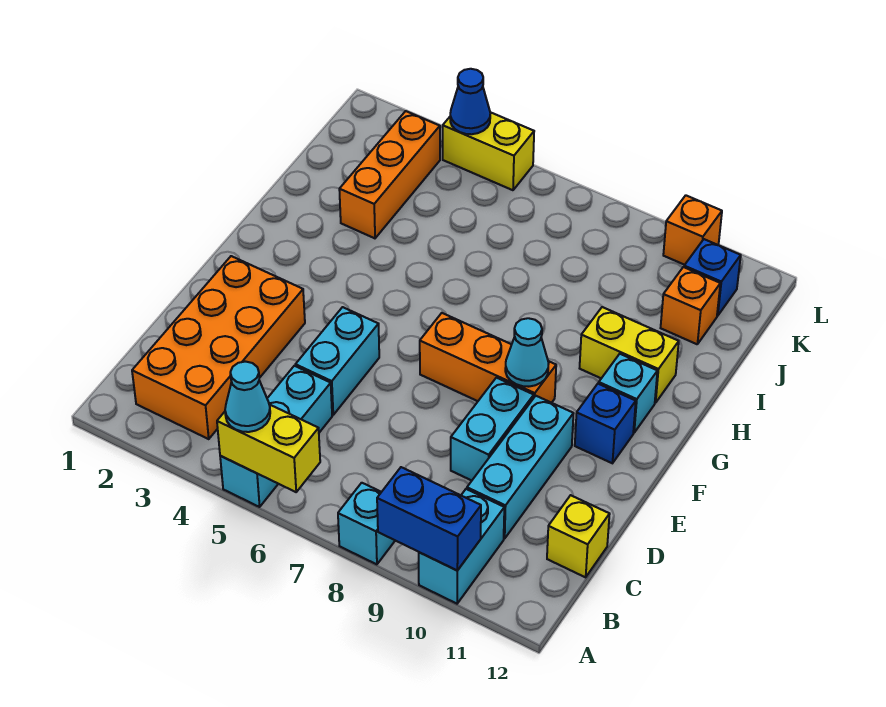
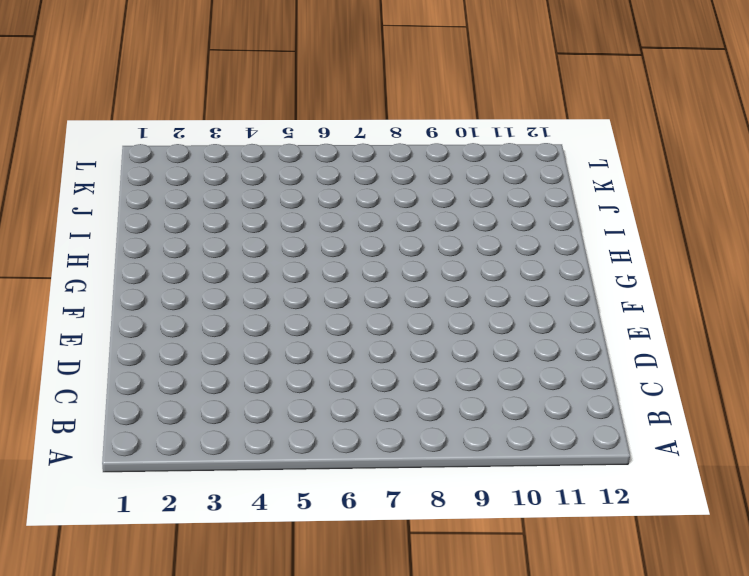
none -> cyan 1x3 brick [220,366,332,507]
none -> cyan 1x1 brick [338,483,395,564]
none -> cyan 1x2 brick [419,489,504,604]

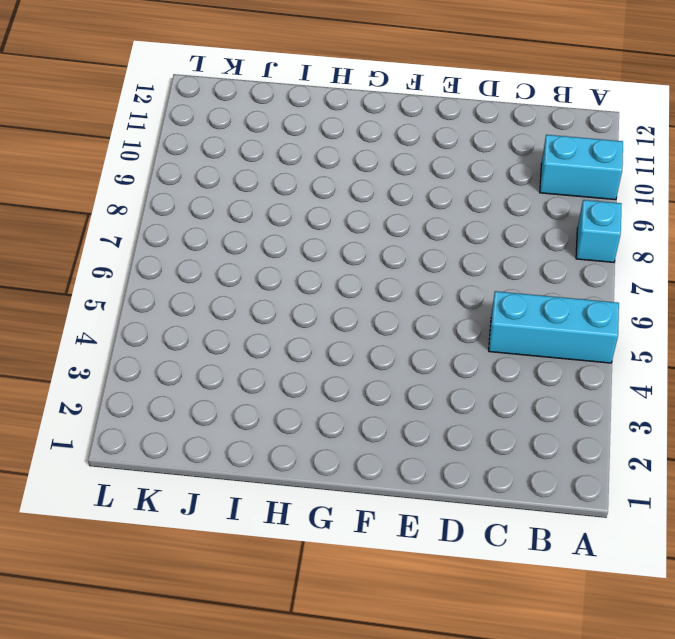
none -> orange 2x4 brick [132,256,305,439]
none -> cyan 1x3 brick [467,396,574,539]
none -> yellow 1x1 brick [547,495,610,577]

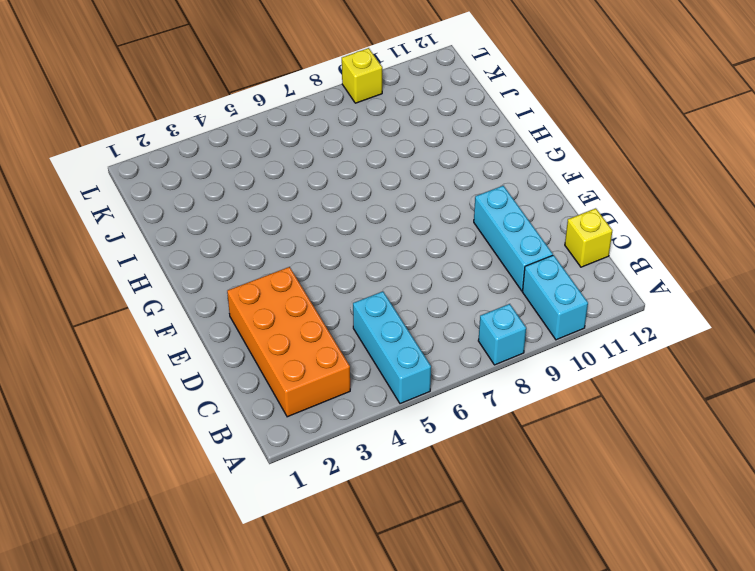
yellow 1x1 brick [342,48,382,103] -> none
none -> cyan 1x2 brick [295,307,379,415]
none -> cyan 1x2 brick [451,378,534,480]
none -> orange 1x3 brick [420,313,556,403]

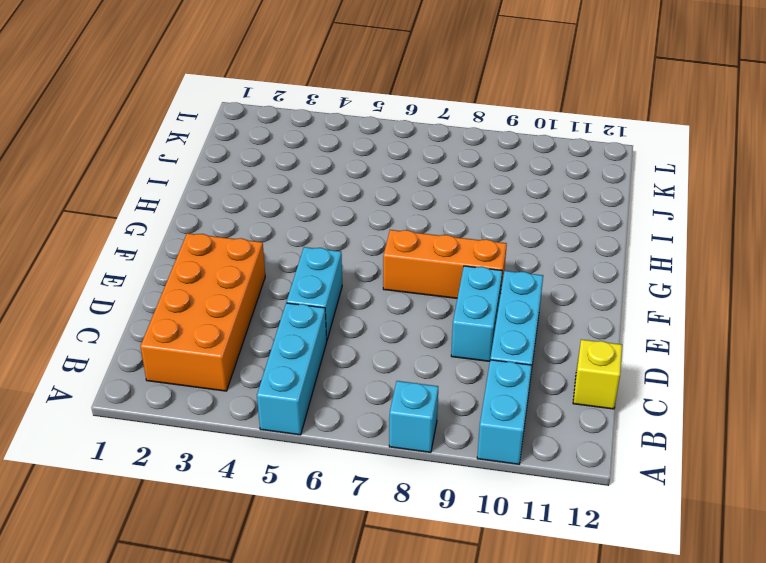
none -> blue 1x1 brick [575,384,636,463]
none -> cyan 1x1 brick [599,354,657,433]
none -> yellow 1x2 brick [580,307,679,403]

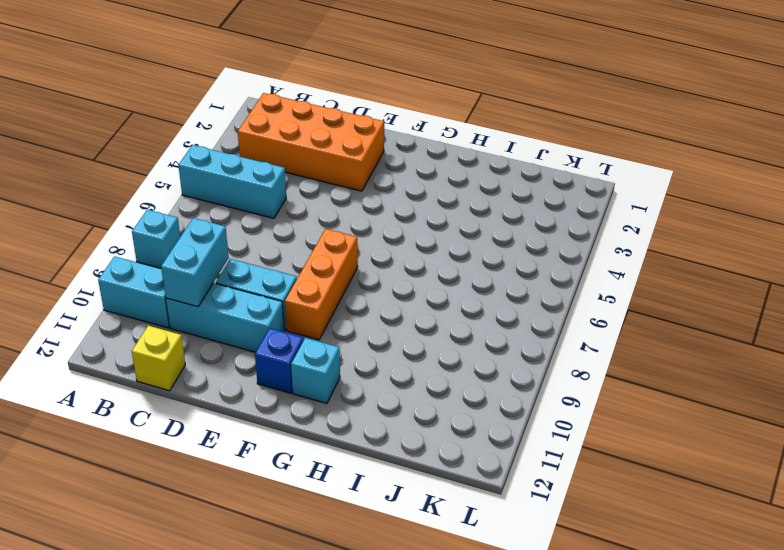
cyan 1x2 brick [161,218,229,307] -> cyan 1x2 brick turned to [295,307,379,415]
none -> yellow 1x2 brick [580,307,679,403]
none -> orange 1x3 brick [339,111,440,238]
none -> orange 1x1 brick [661,267,720,344]

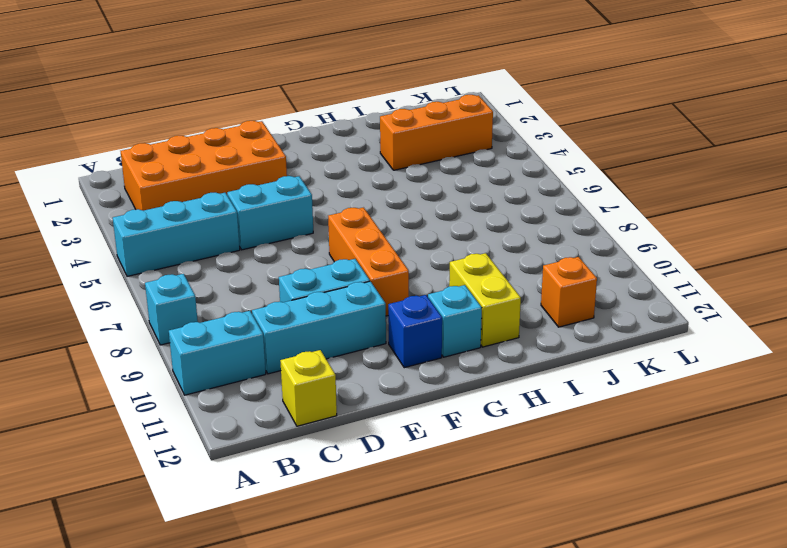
none -> blue 1x1 brick [684,239,741,316]
none -> yellow 1x2 brick [443,112,534,190]
none -> orange 1x1 brick [663,195,722,265]

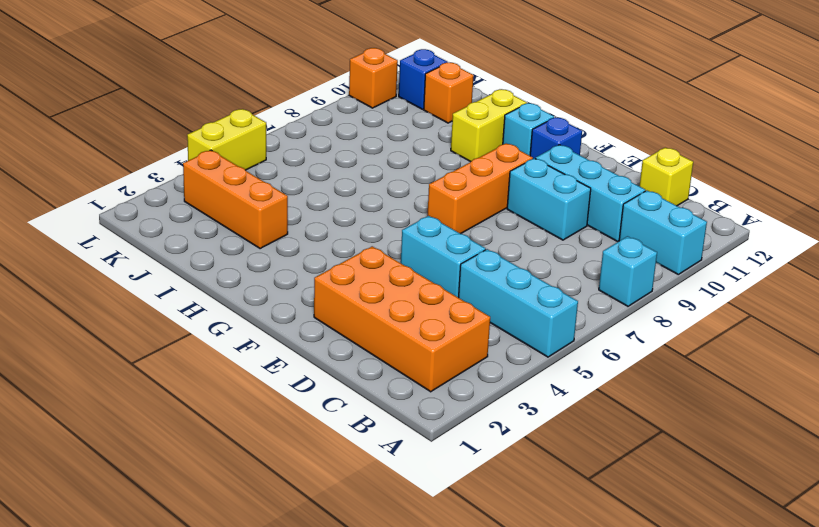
none -> yellow 1x2 brick [217,405,320,492]
none -> blue 1x2 brick [377,467,481,570]
none -> cyan 1x1 cone [505,318,549,387]

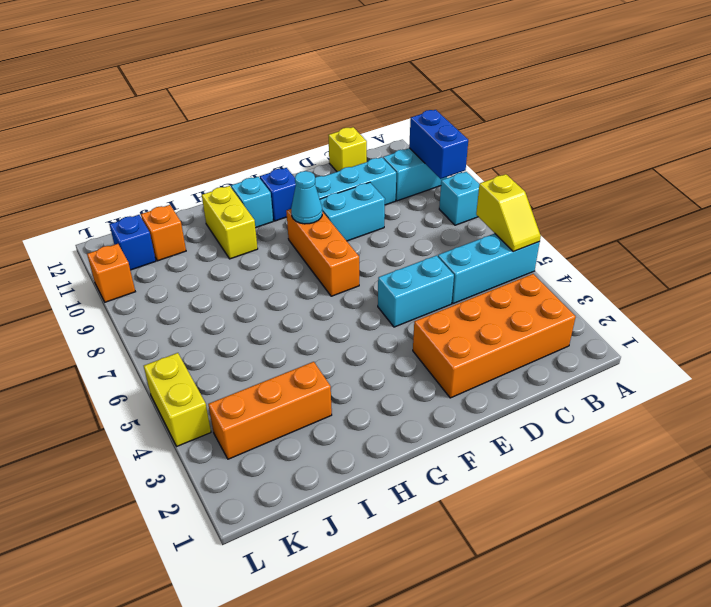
yellow 1x2 slope [476,174,541,252] -> yellow 1x2 brick [217,405,320,492]
none -> blue 1x1 cone [450,69,490,134]
none -> cyan 1x1 cone [225,362,270,432]

